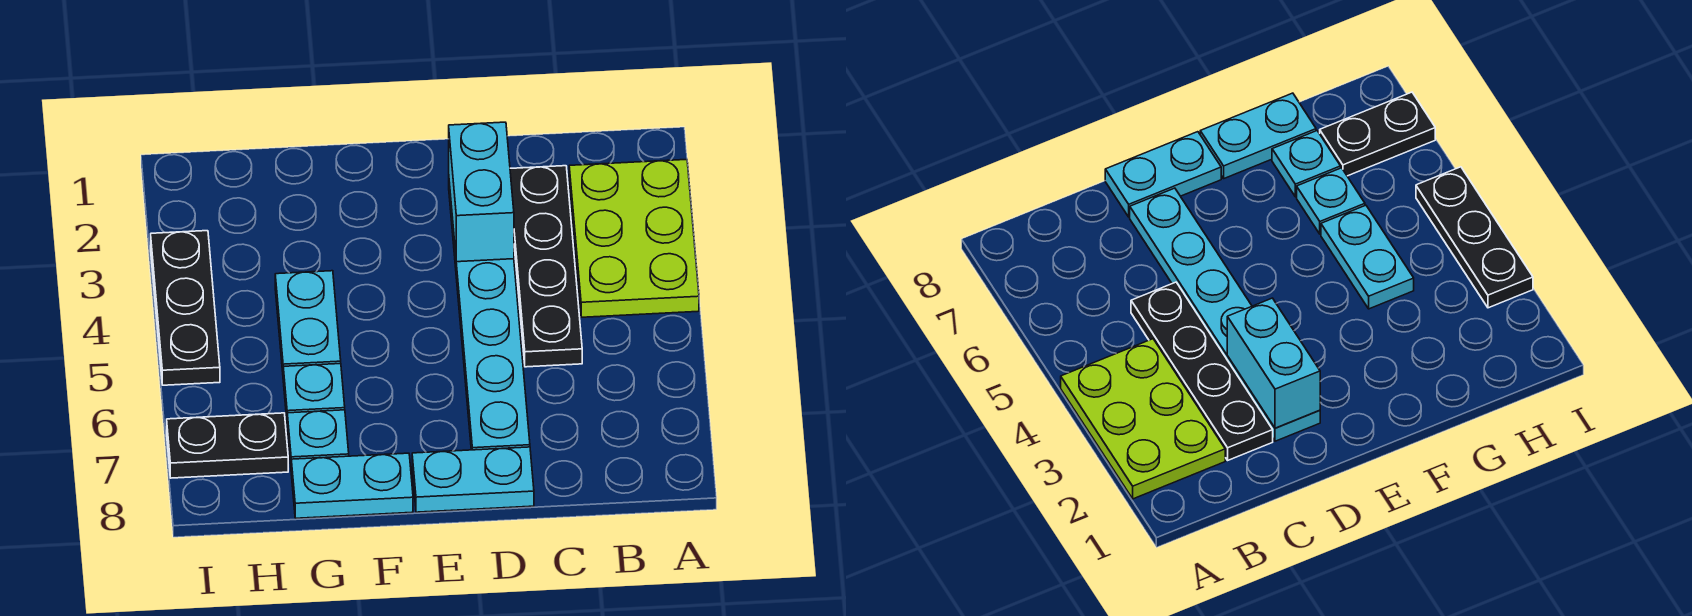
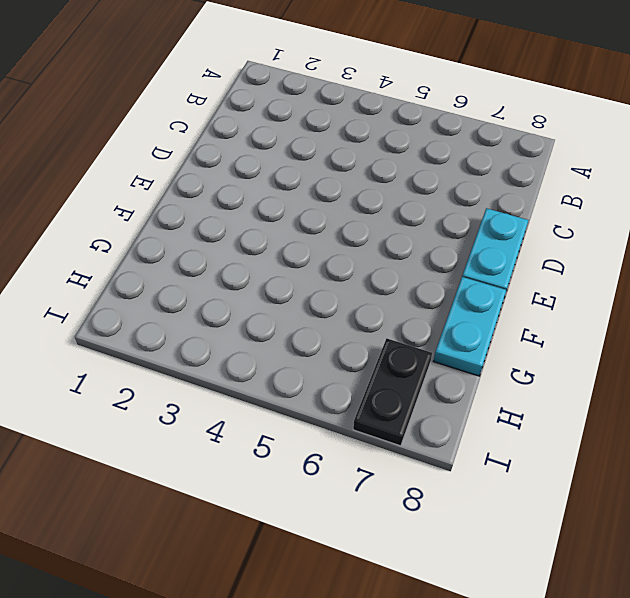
none -> lime 2x3 plate [569,159,699,317]
none -> black 1x4 plate [510,166,582,367]

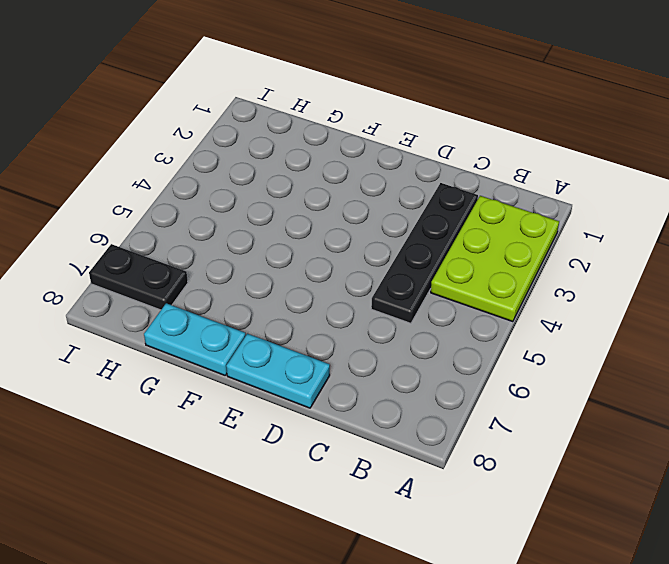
none -> cyan 1x6 plate [449,183,530,450]
none -> cyan 1x2 plate [275,271,341,371]

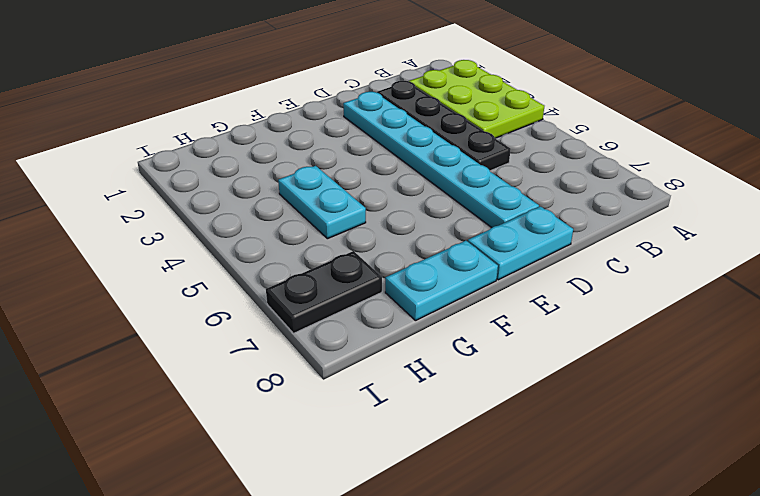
none -> cyan 1x1 plate [283,364,345,417]
none -> cyan 1x1 plate [287,410,349,464]

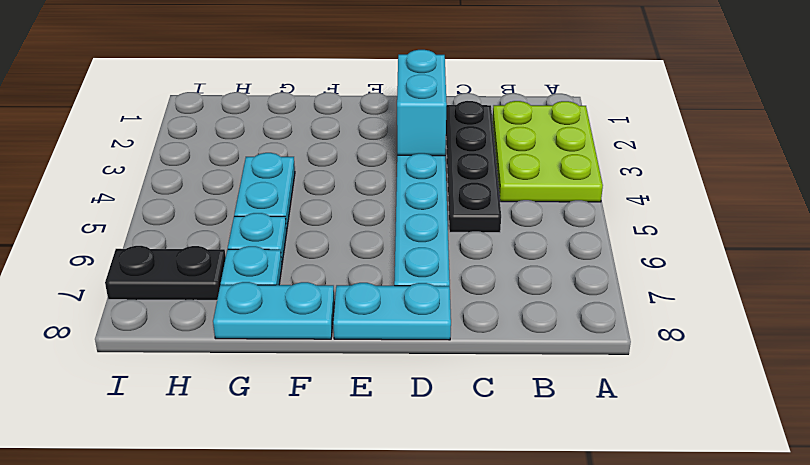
none -> black 1x3 plate [151,231,220,385]

